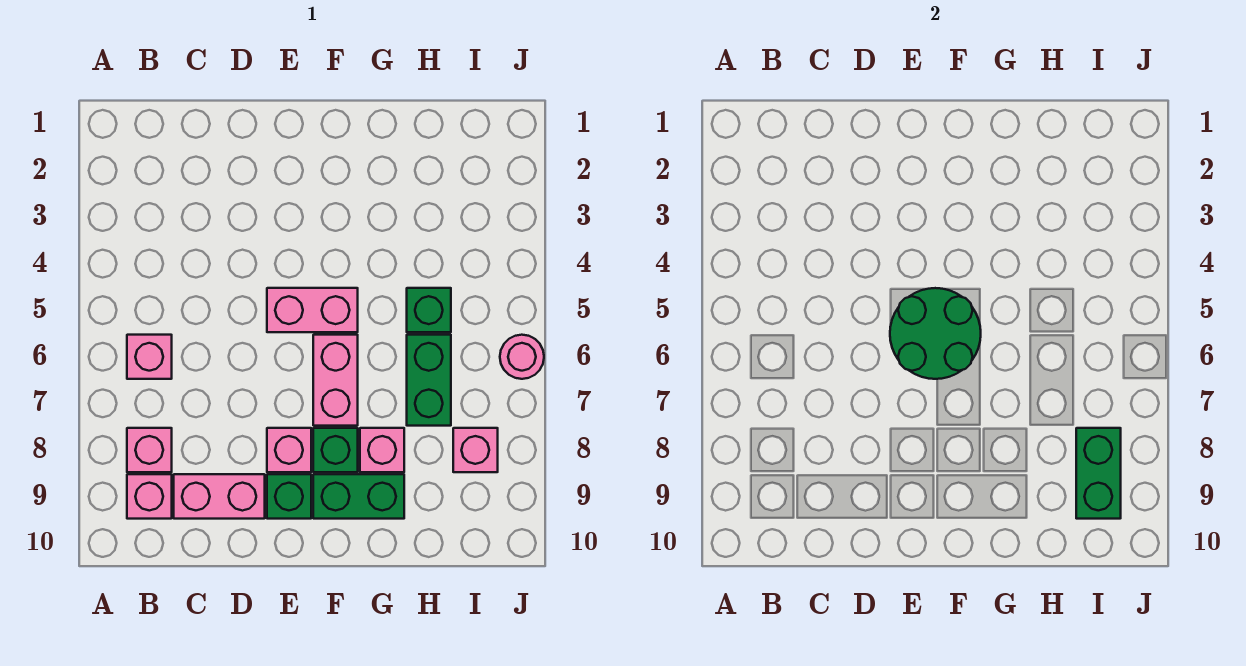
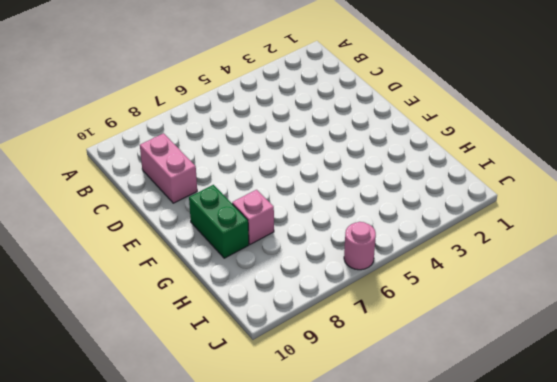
none -> pink 1x1 brick [127,335,172,379]
none -> pink 1x1 brick [127,428,172,472]
none -> pink 1x1 brick [127,474,172,519]

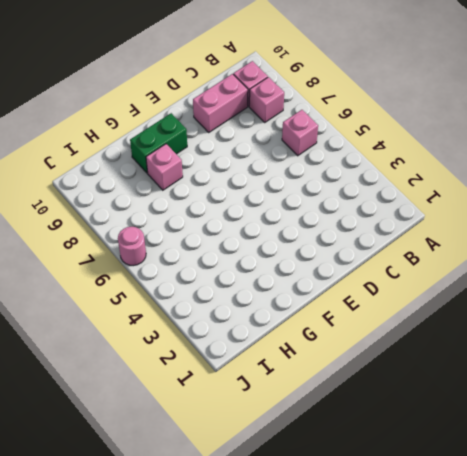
none -> pink 1x2 brick [267,288,358,332]
none -> pink 1x1 brick [267,428,311,472]
none -> green 1x1 brick [267,474,311,519]

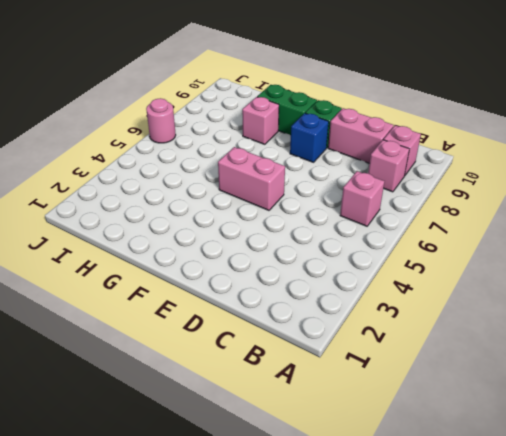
blue 1x1 brick [290,113,329,162] -> pink 1x1 brick [267,428,311,472]
none -> pink 1x2 brick [313,335,358,426]
none -> green 1x1 brick [313,428,358,472]
none -> green 1x1 brick [407,288,451,332]

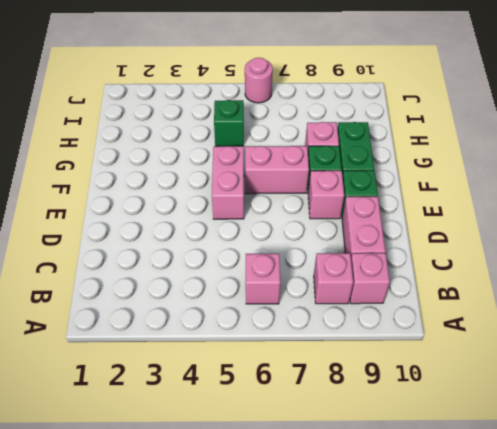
none -> green 1x2 brick [407,335,451,426]
none -> pink 1x1 brick [453,428,498,472]
none -> green 2x2 round brick [890,288,981,379]

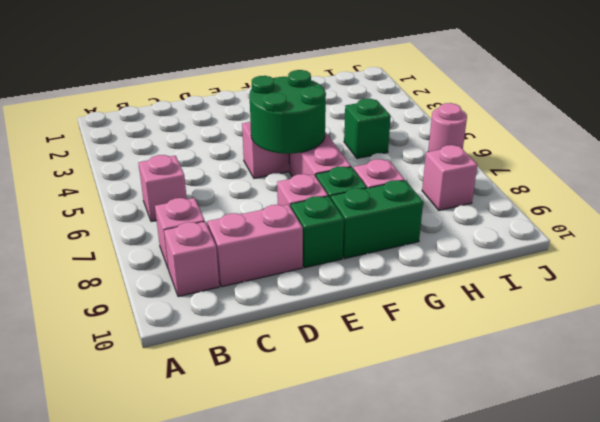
none -> green 1x2 brick [407,335,451,426]
none -> green 1x2 brick [1076,428,1121,519]

